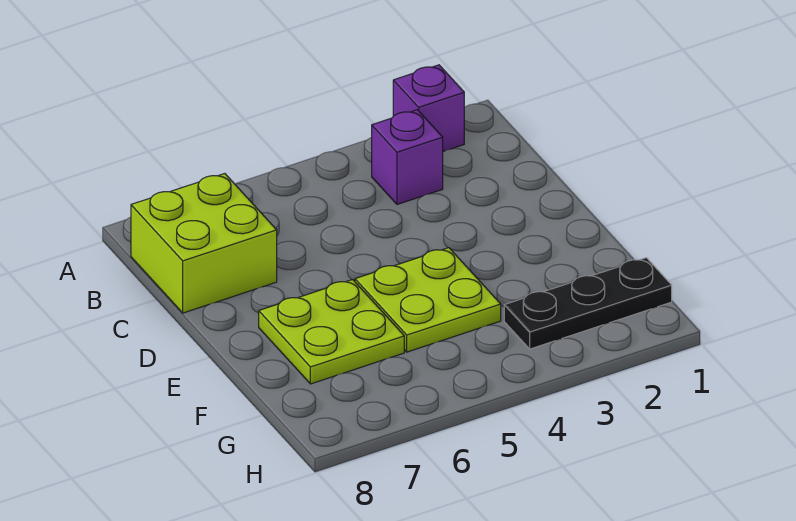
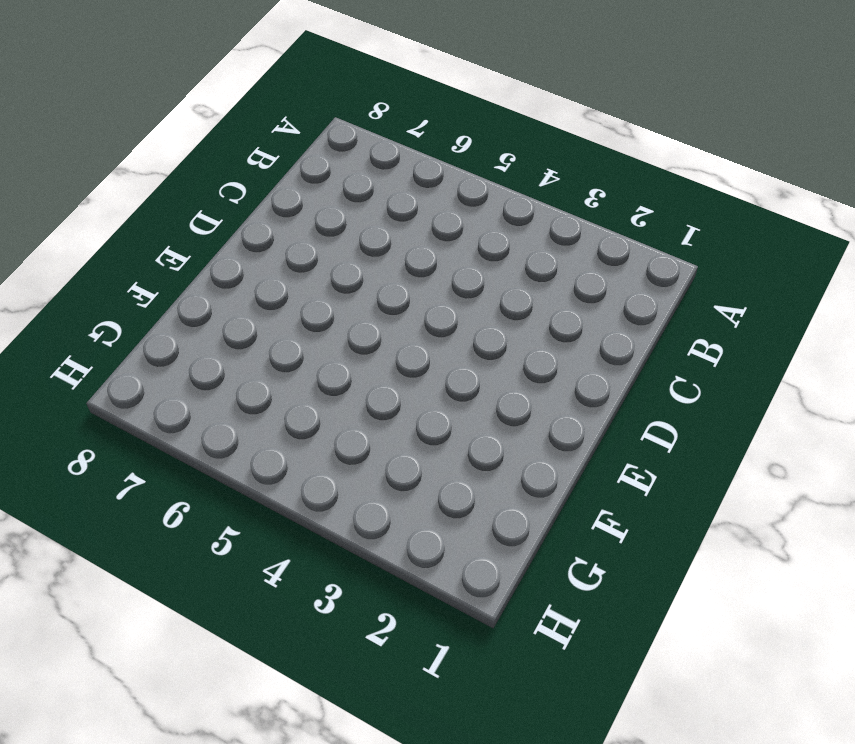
none -> purple 1x1 brick [393,65,464,152]
none -> purple 1x1 brick [372,110,443,204]

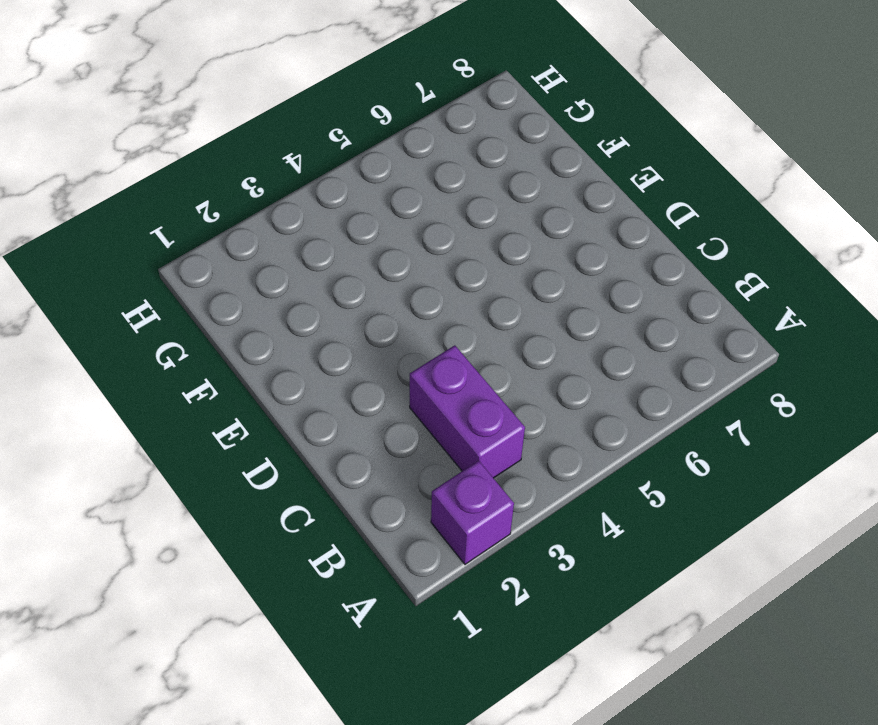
purple 1x2 brick [410,345,525,478] -> purple 1x1 brick [372,110,443,204]
none -> lime 2x2 brick [131,174,277,313]
none -> lime 2x2 plate [355,248,501,352]

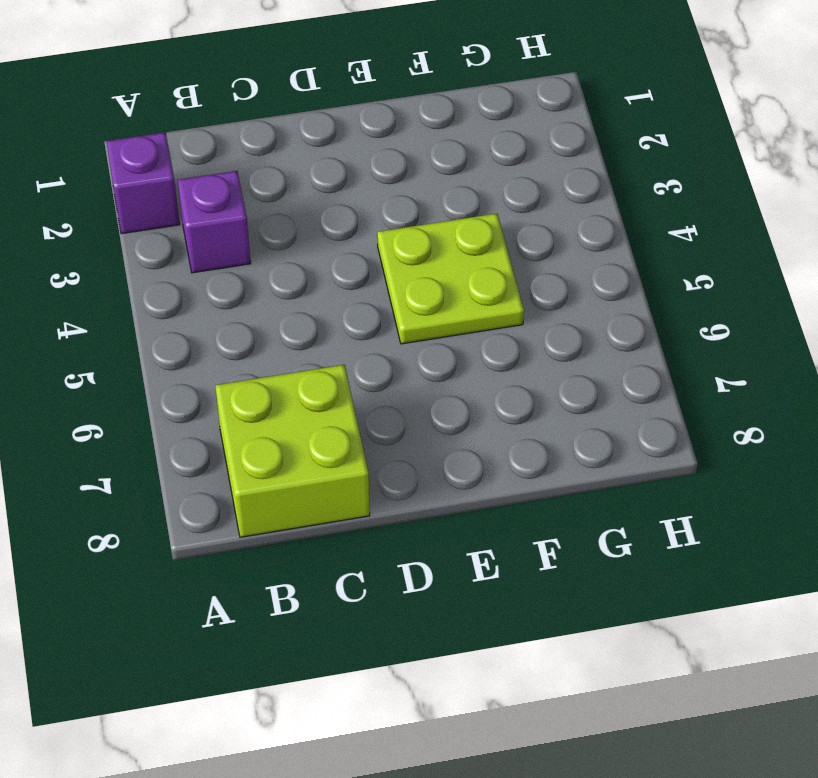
none -> lime 2x2 plate [259,280,404,384]
none -> black 1x3 plate [504,258,672,349]

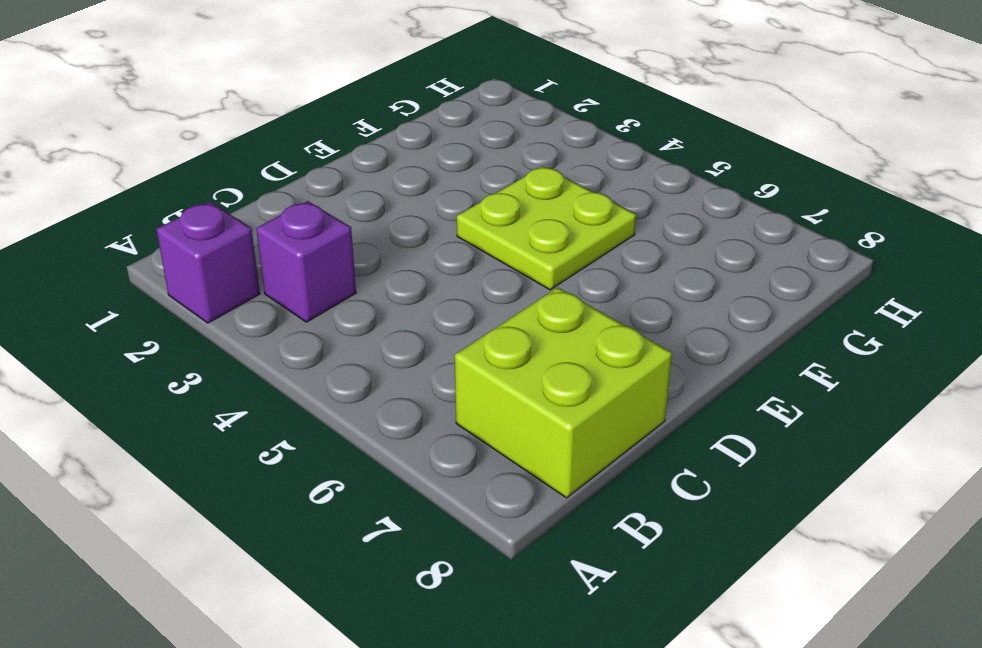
none -> lime 2x2 plate [259,280,404,384]
none -> black 1x3 plate [504,258,672,349]

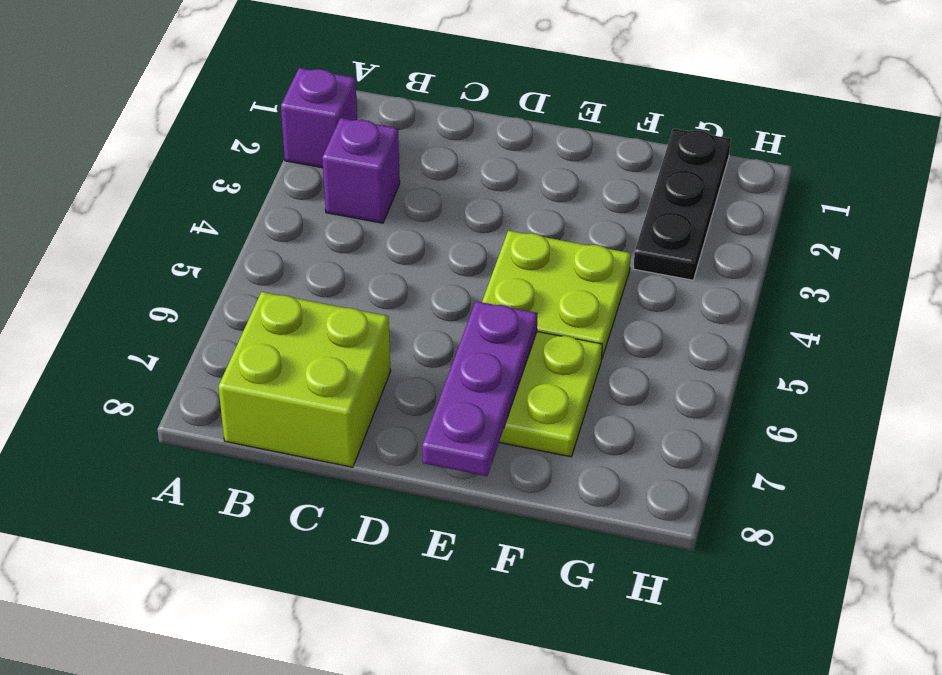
purple 1x3 plate [422,301,538,476] -> none

